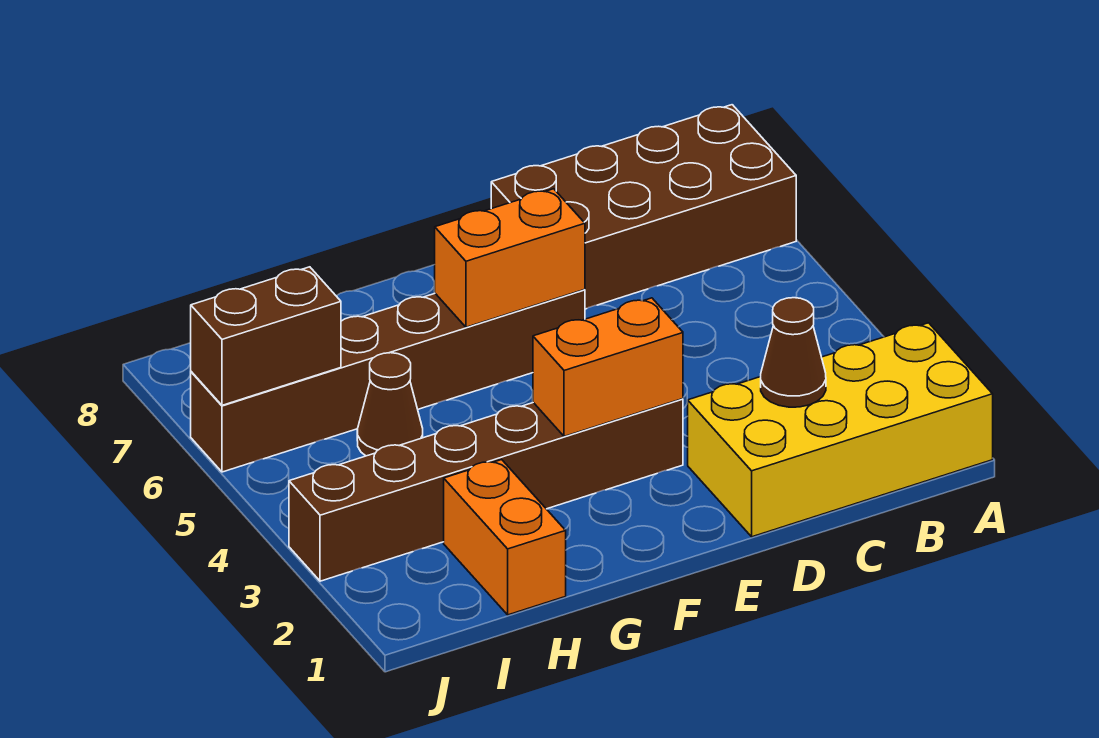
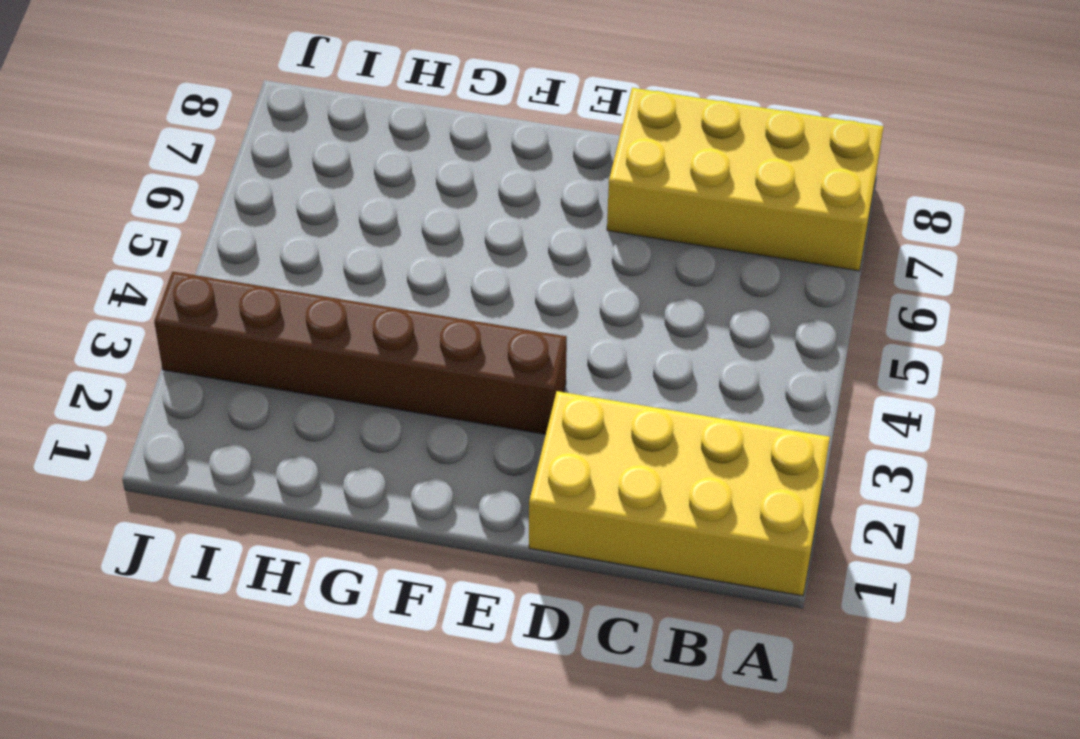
yellow 2x4 brick [607,88,884,271] -> brown 2x4 brick [491,105,796,309]
none -> brown 1x6 brick [191,290,585,472]
none -> orange 1x2 brick [444,460,566,615]

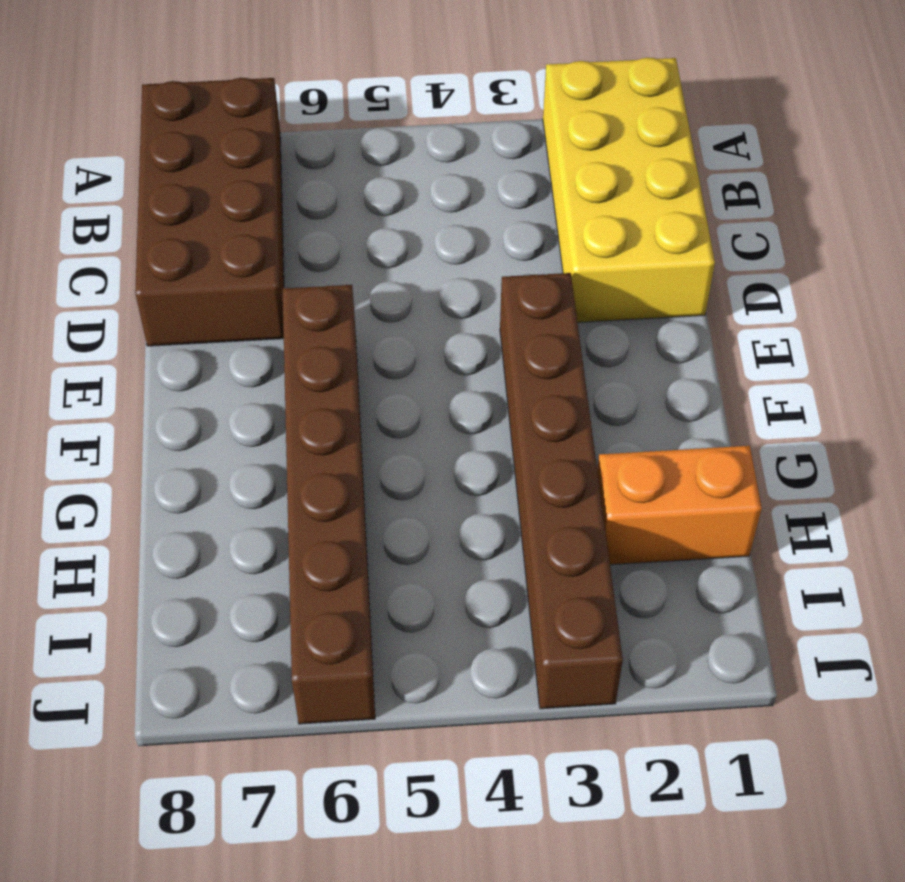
none -> brown 1x1 cone [357,353,423,456]
none -> brown 1x1 cone [761,298,826,407]

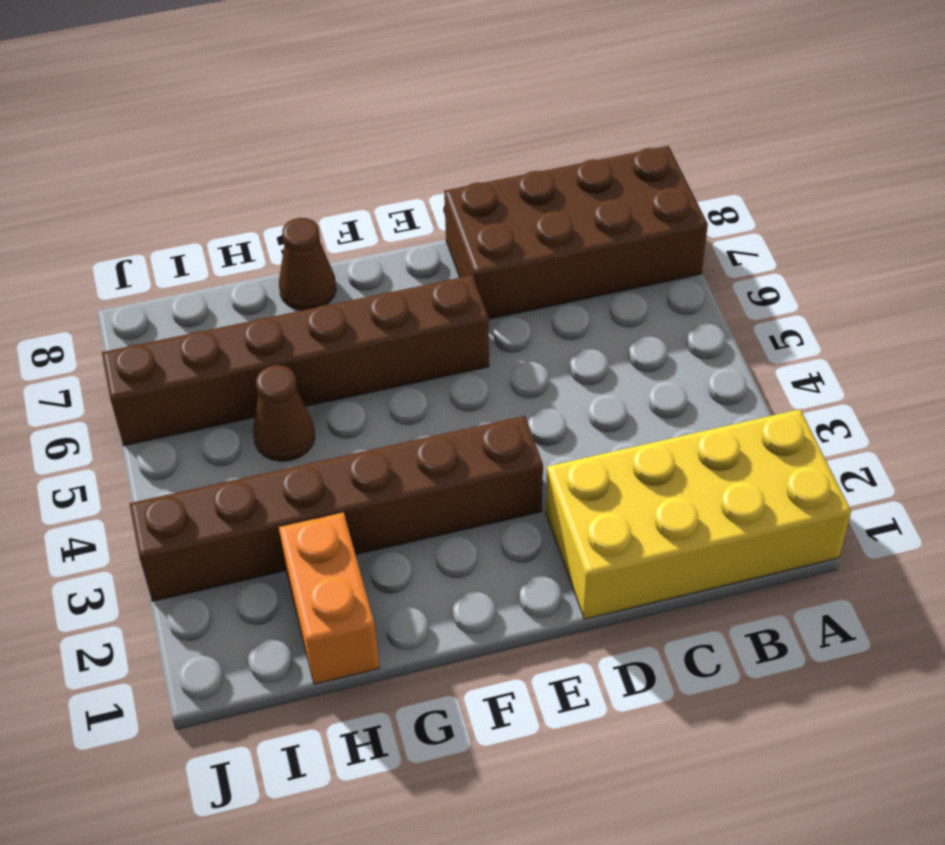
brown 1x1 cone [279,218,336,310] -> brown 1x1 cone moved to [761,298,826,407]
none -> orange 1x2 brick [533,298,683,436]
none -> orange 1x2 brick [435,189,585,327]

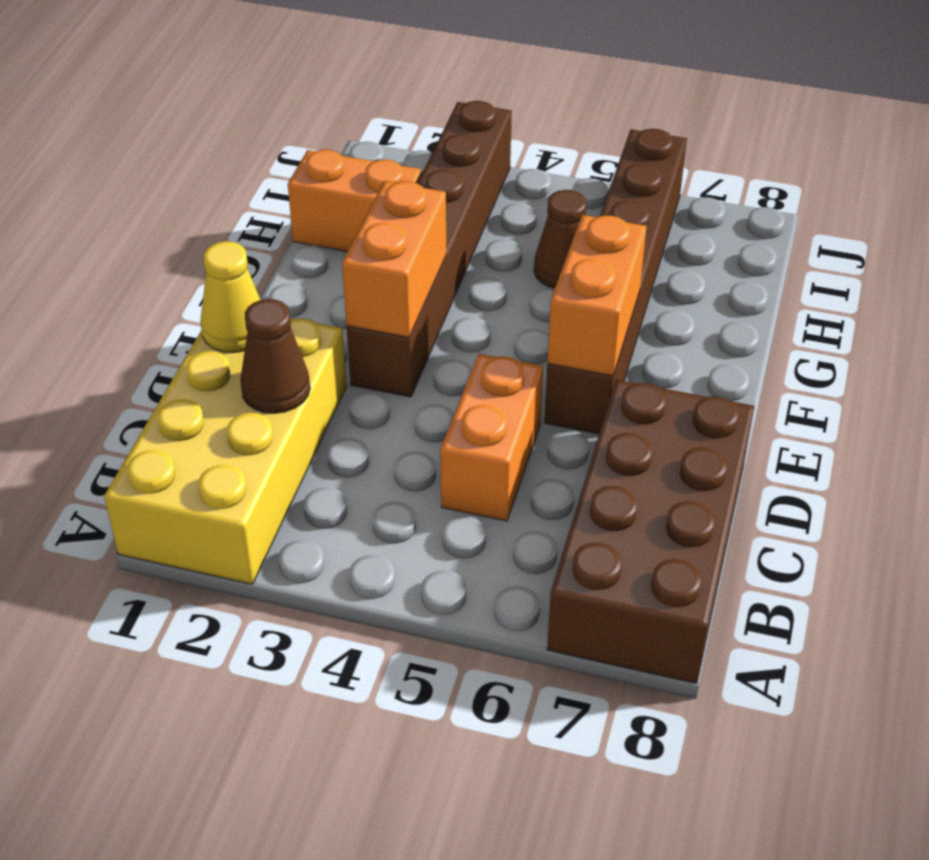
orange 1x2 brick [440,354,543,521] -> none
yellow 1x1 cone [200,241,260,352] -> none
none -> brown 1x2 brick [191,267,341,405]

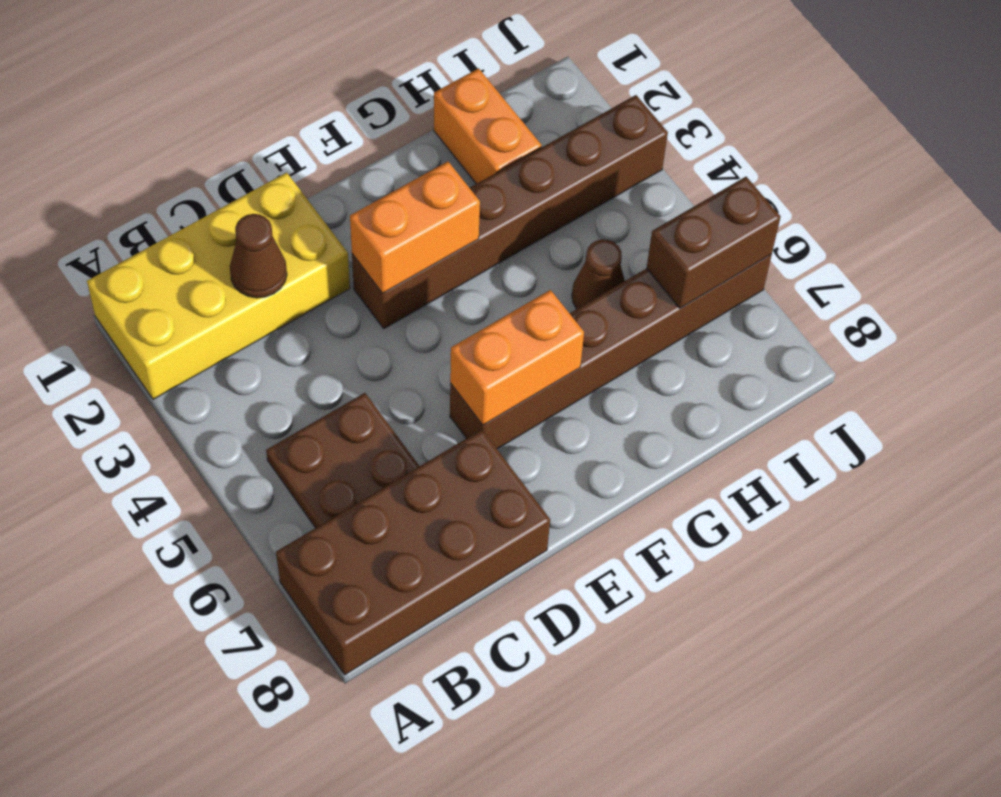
brown 2x2 plate [266,393,419,528] -> none

